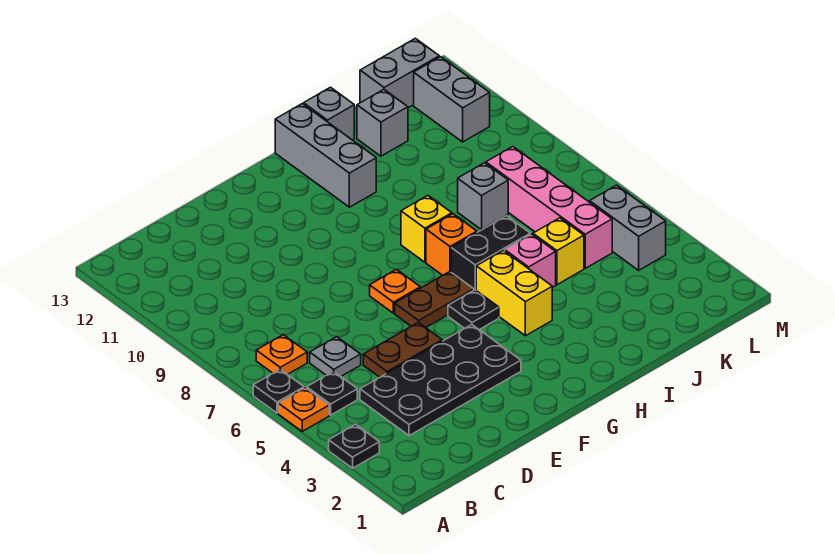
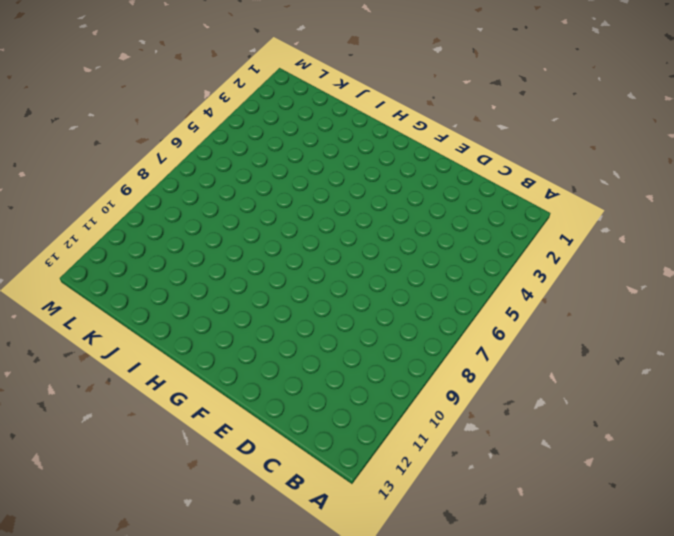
none -> black 1x1 plate [329,424,379,468]
none -> orange 1x1 plate [278,388,329,431]
none -> black 1x1 plate [253,369,304,413]

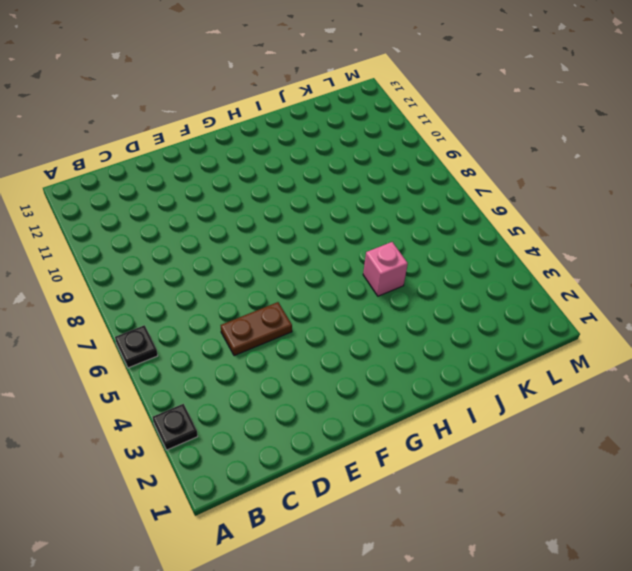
none -> orange 1x1 plate [278,388,329,431]
none -> black 1x1 plate [307,371,357,415]
none -> orange 1x1 plate [256,335,307,375]

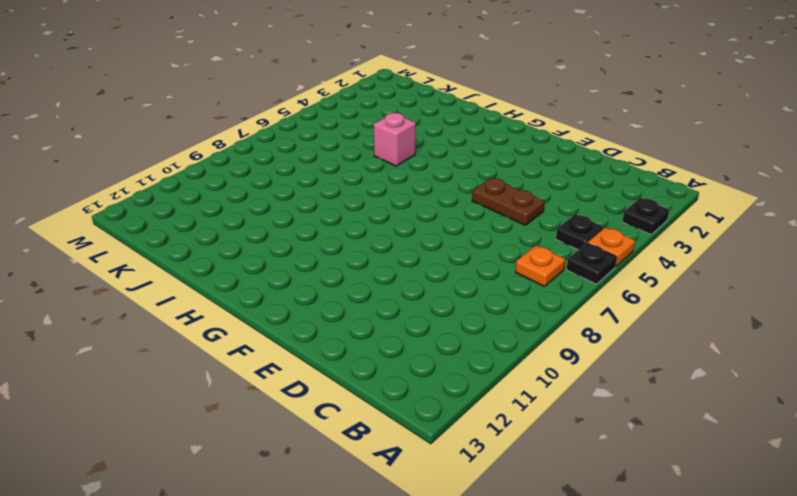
none -> black 2x4 plate [360,325,521,436]
none -> grey 1x1 plate [310,337,361,376]
none -> brown 1x2 plate [395,272,474,327]

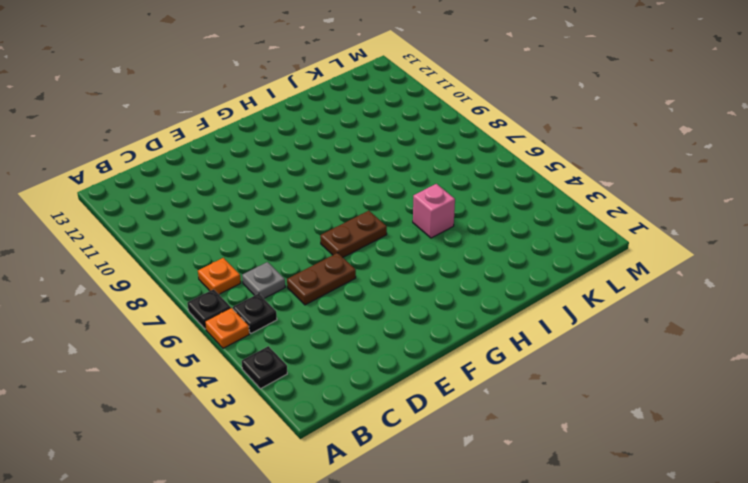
none -> black 2x4 plate [360,325,521,436]
none -> orange 1x1 plate [370,269,420,313]
none -> black 1x1 plate [448,290,499,330]

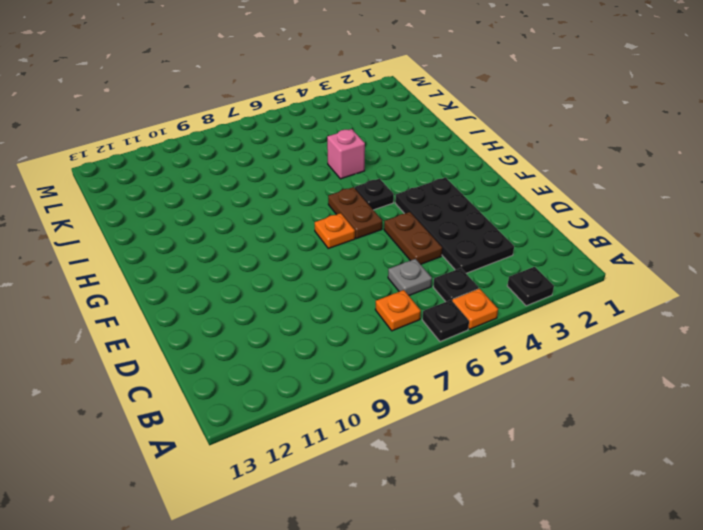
none -> yellow 1x2 brick [476,250,552,336]
none -> black 1x2 brick [451,216,530,290]
none -> orange 1x1 brick [426,214,477,275]

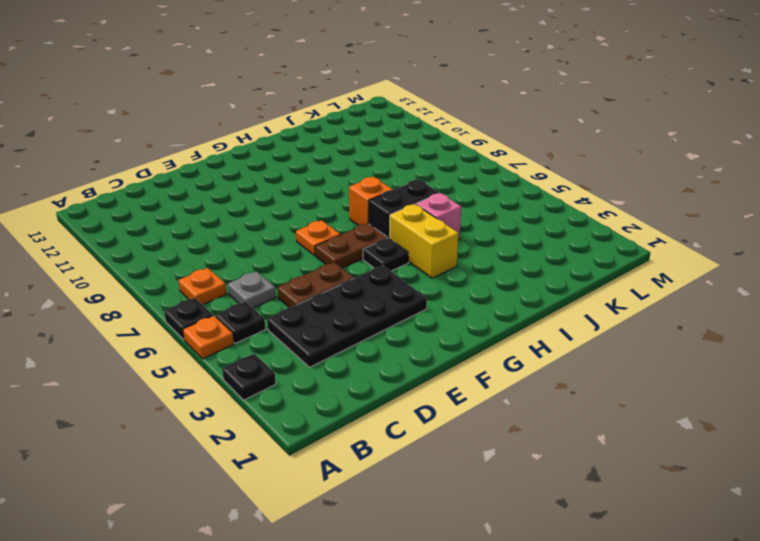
none -> yellow 1x1 brick [401,196,452,262]
none -> grey 1x3 brick [275,104,376,207]
none -> grey 1x1 brick [304,87,354,140]

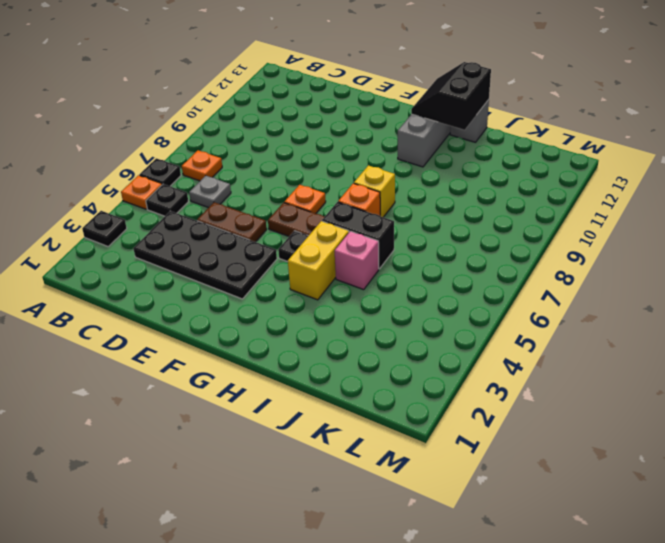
black 2x2 slope [411,62,491,130] -> none
none -> yellow 1x1 brick [533,218,584,285]
none -> grey 1x1 brick [458,163,508,230]
none -> grey 1x1 brick [357,89,408,156]

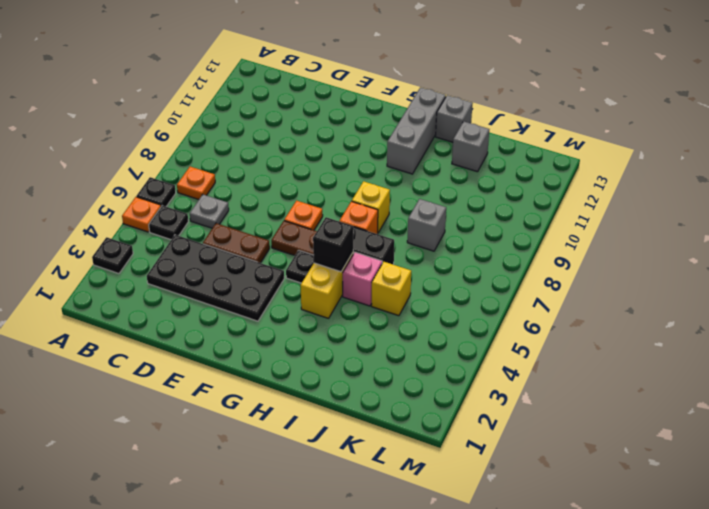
black 1x1 brick [313,217,353,272] -> none
none -> pink 1x4 brick [486,147,612,268]
none -> grey 1x2 brick [360,38,439,108]
none -> grey 1x2 brick [590,185,666,270]

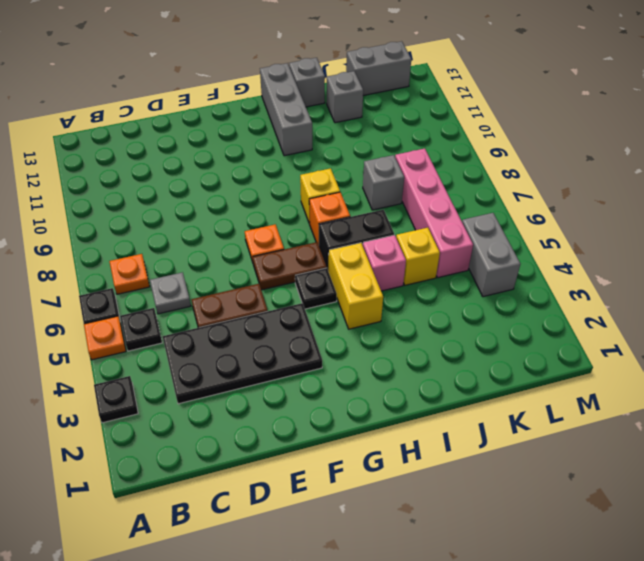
none -> grey 1x2 brick [414,57,490,142]

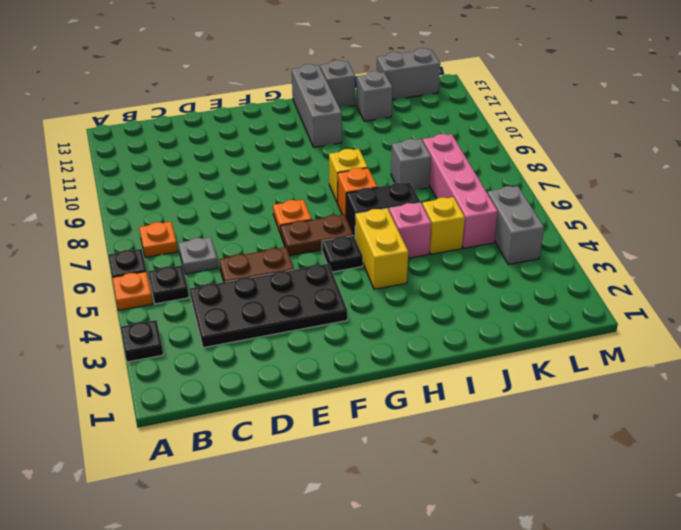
none -> grey 1x2 brick [414,57,490,142]

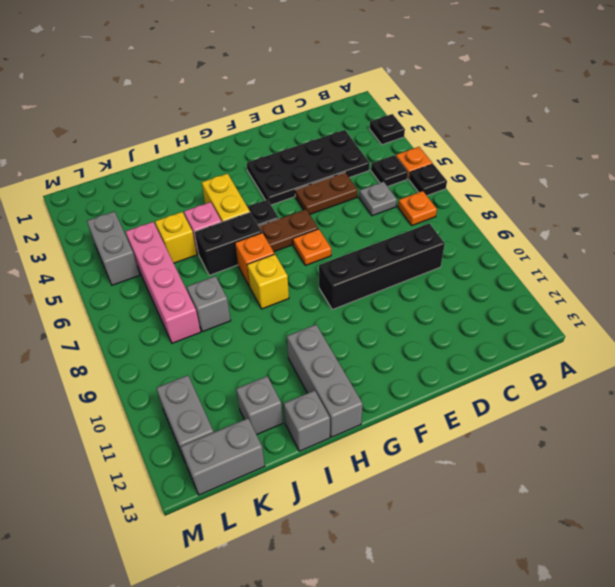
black 1x4 brick [319,223,445,310] -> none

